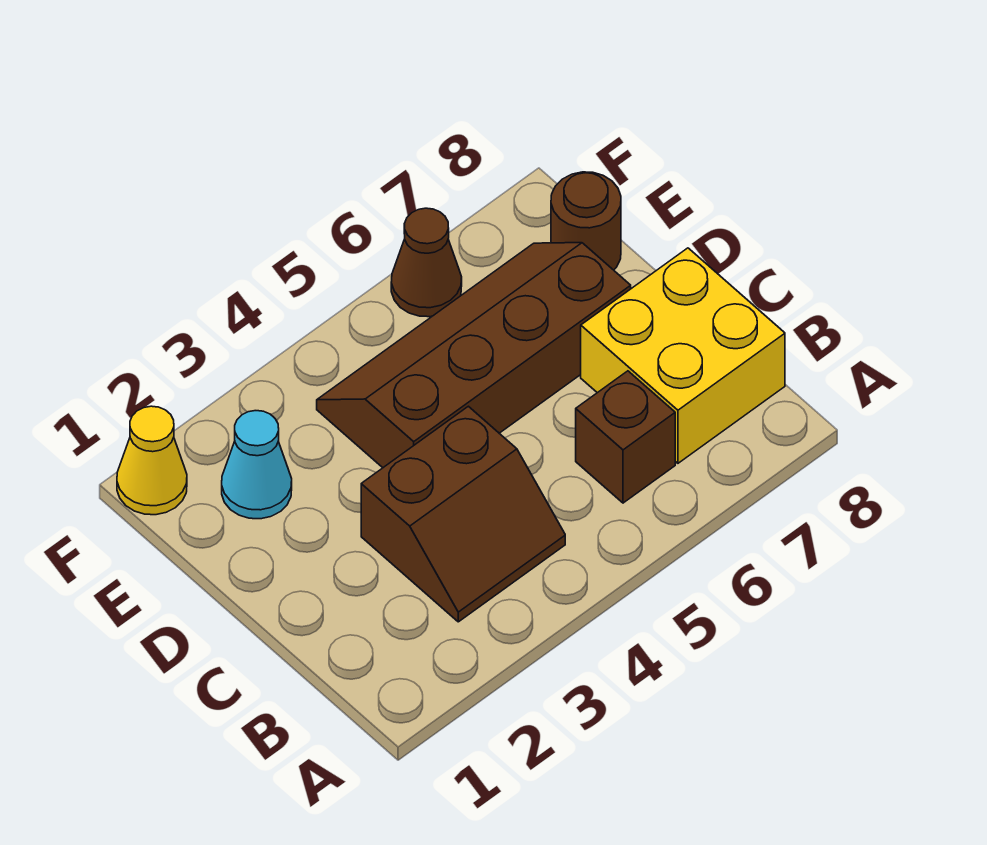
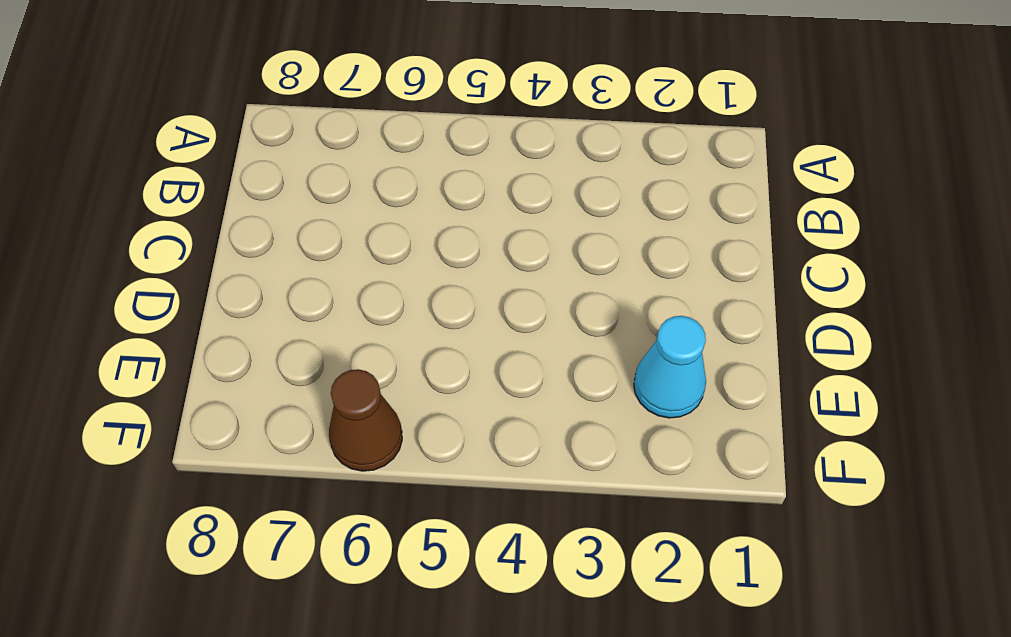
none -> brown 2x2 slope [361,406,565,622]
none -> brown 1x1 brick [576,371,675,503]

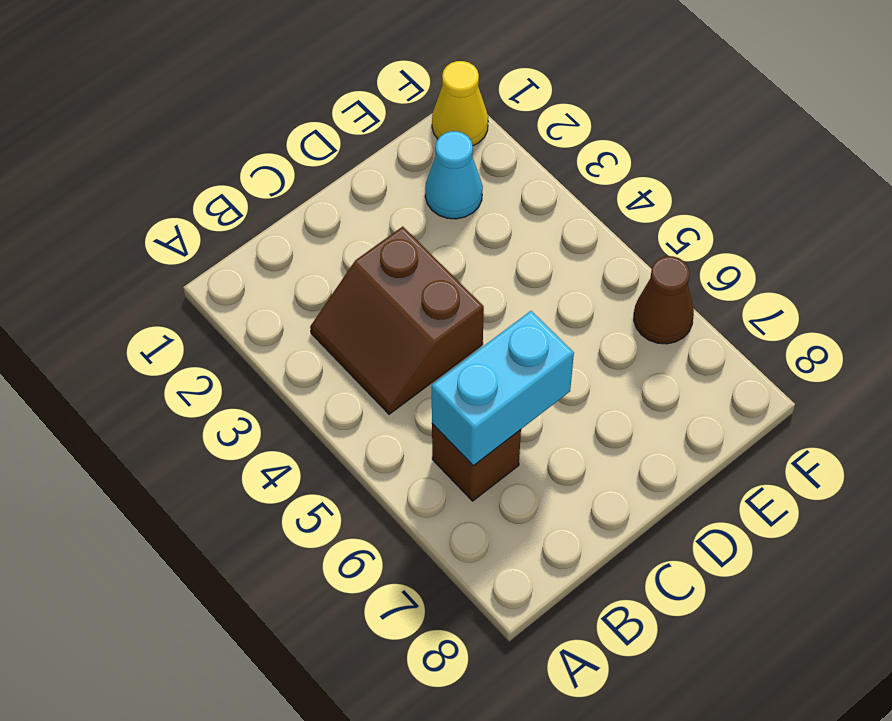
cyan 1x2 brick [432,311,574,465] -> none
none -> yellow 2x2 brick [581,248,785,463]
none -> brown 2x4 slope [317,243,631,468]

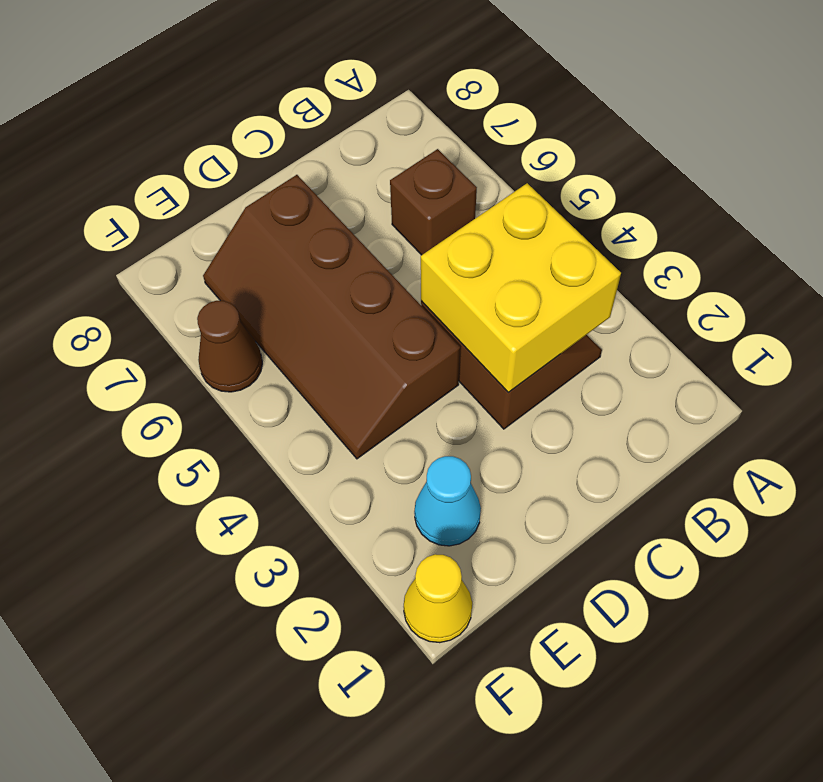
yellow 2x2 brick [421,183,621,392] -> yellow 2x2 brick moved to [581,248,785,463]
none -> brown 1x1 round brick [551,172,621,270]

